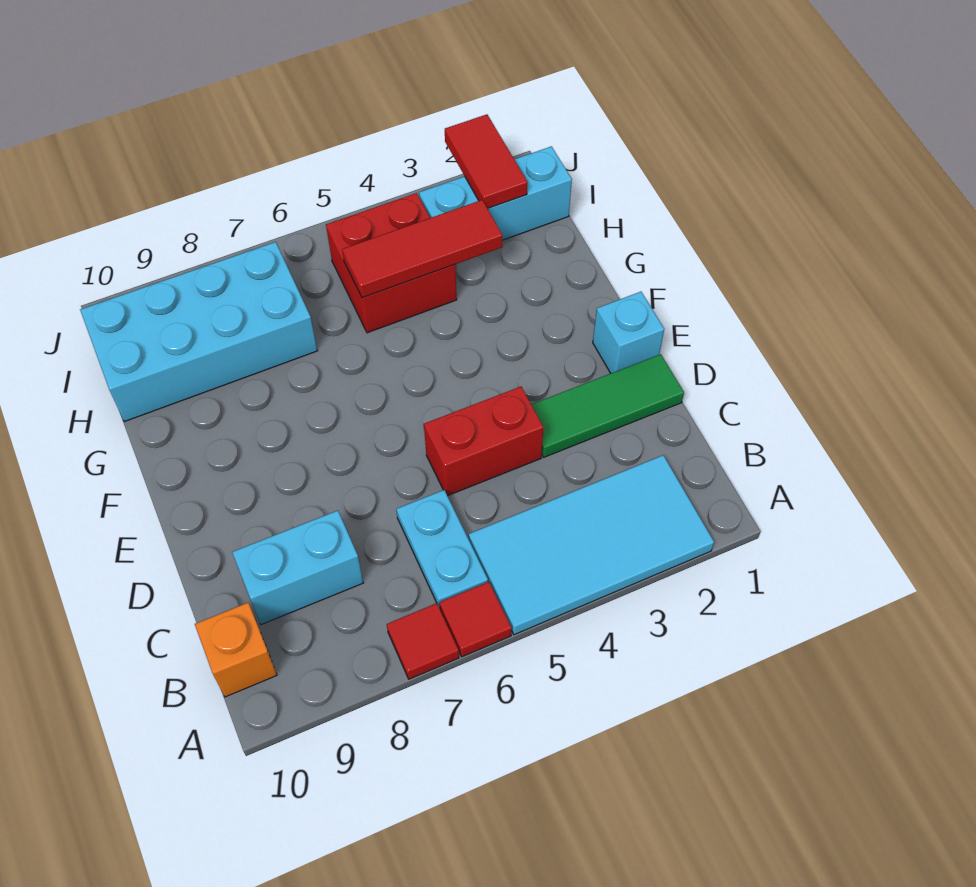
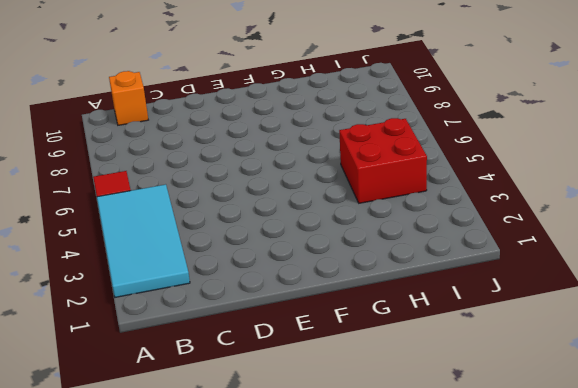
none -> red 1x1 tile [387,603,459,679]
none -> cyan 1x2 plate [396,490,488,608]
none -> cyan 1x2 brick [232,510,363,625]

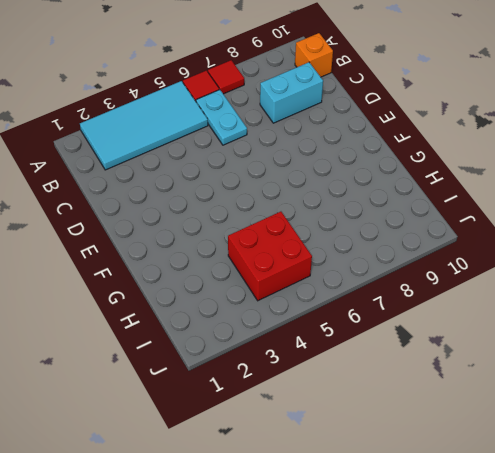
none -> green 1x3 tile [531,354,684,457]
none -> red 1x2 brick [424,387,544,496]
none -> cyan 1x1 brick [593,292,664,373]

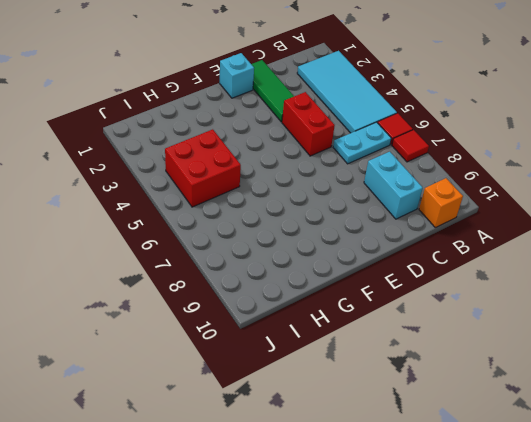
none -> cyan 2x4 brick [80,242,317,422]
none -> cyan 1x3 brick [419,146,572,240]
none -> red 1x3 tile [342,200,503,298]

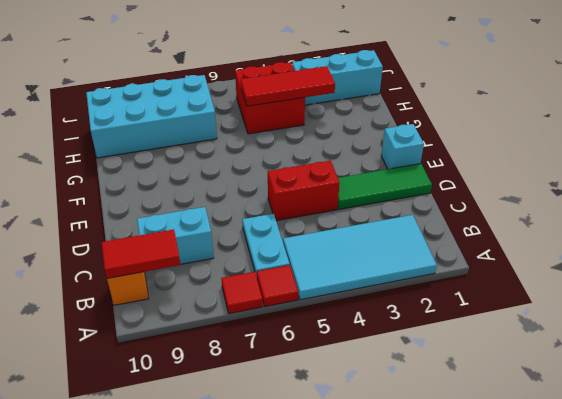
red 1x2 tile [102,229,181,279] -> red 1x2 tile turned to [445,114,528,208]

